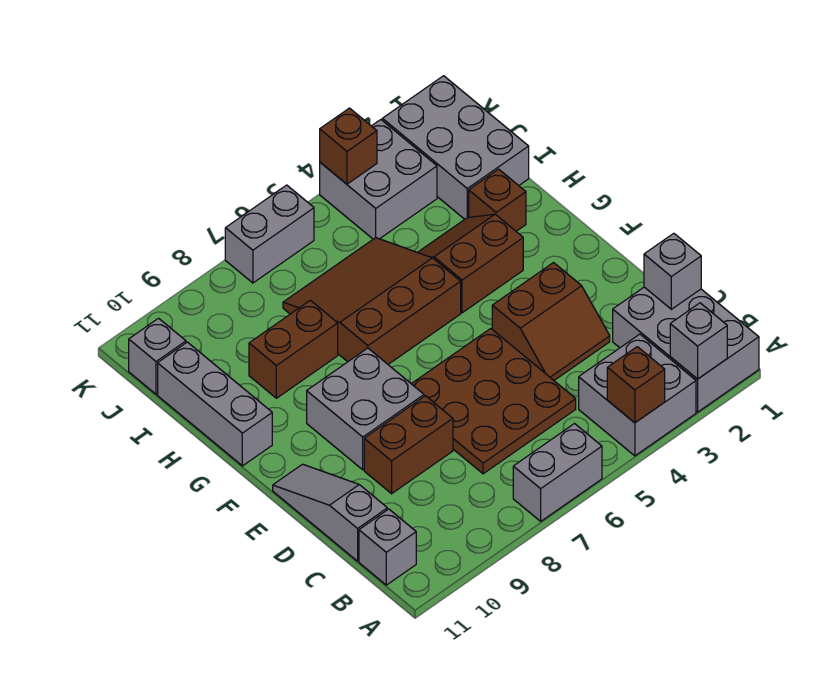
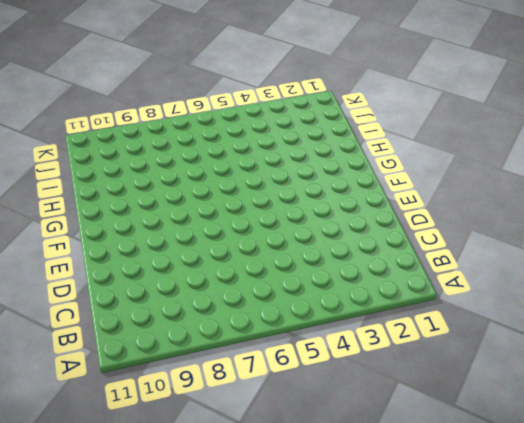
none -> grey 2x3 brick [613,287,759,412]
none -> grey 2x2 brick [579,334,696,456]
none -> grey 1x2 brick [513,424,602,521]

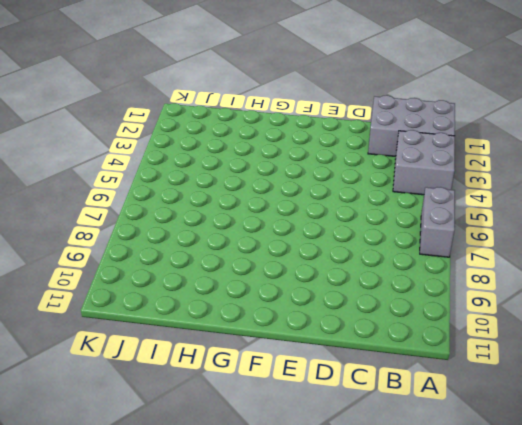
none -> grey 1x1 brick [359,509,416,585]
none -> brown 3x3 plate [412,329,576,474]
none -> grey 1x3 slope [273,464,387,561]

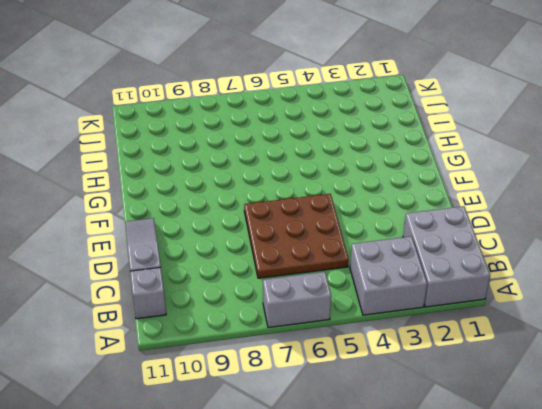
none -> brown 2x2 slope [492,263,610,380]
none -> brown 1x2 brick [364,396,453,494]
none -> grey 2x2 brick [307,348,424,470]

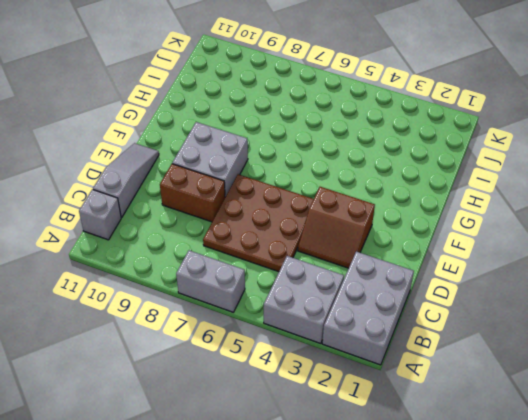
none -> brown 2x2 slope [418,214,523,313]
none -> brown 3x3 slope [283,238,461,364]
none -> grey 1x3 brick [158,342,272,466]

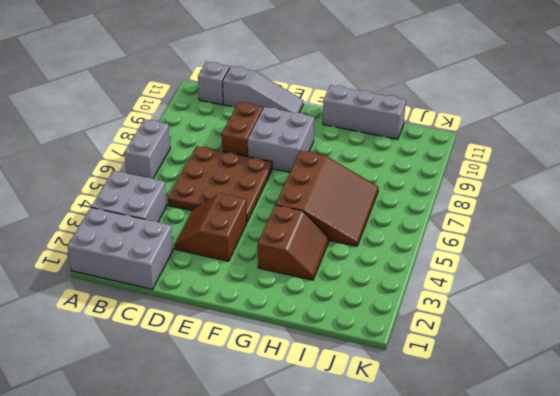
none -> brown 1x1 brick [469,169,526,231]
none -> brown 1x2 brick [249,300,338,398]
none -> grey 2x3 brick [382,76,529,219]

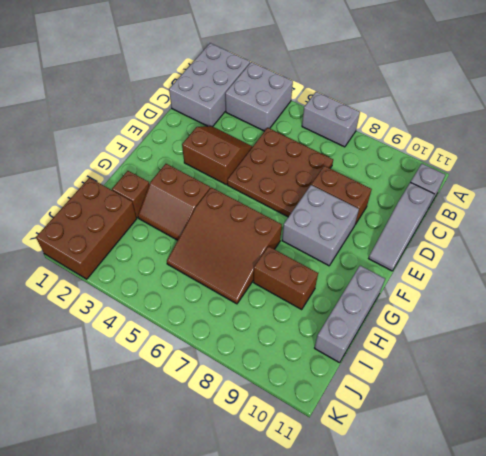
brown 2x3 brick [36,178,137,279] -> grey 2x3 brick [382,76,529,219]
none -> grey 2x2 brick [320,120,437,239]
none -> grey 1x1 brick [129,318,186,394]
none -> grey 1x2 brick [225,185,314,283]

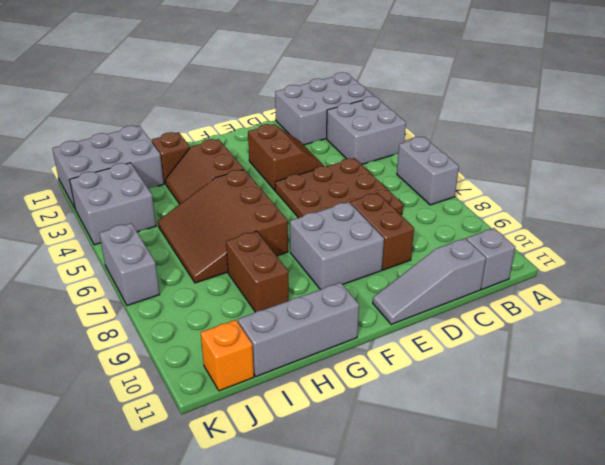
orange 1x1 brick [201,320,254,391] -> grey 1x1 brick [129,318,186,394]
none -> grey 1x1 brick [670,303,727,379]
none -> brown 1x1 brick [607,347,665,423]
none -> grey 1x1 brick [644,233,701,309]

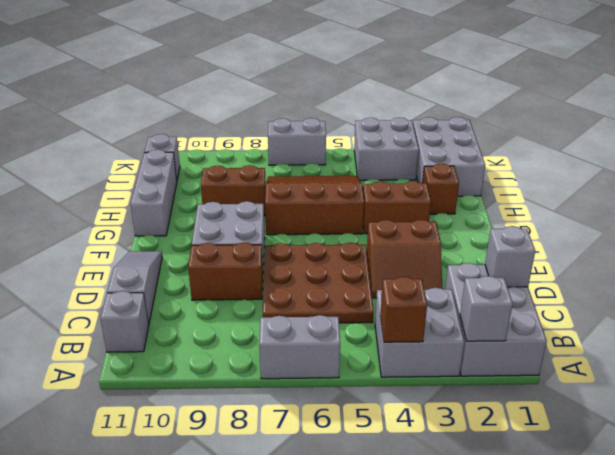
none -> brown 1x1 brick [320,108,377,184]

